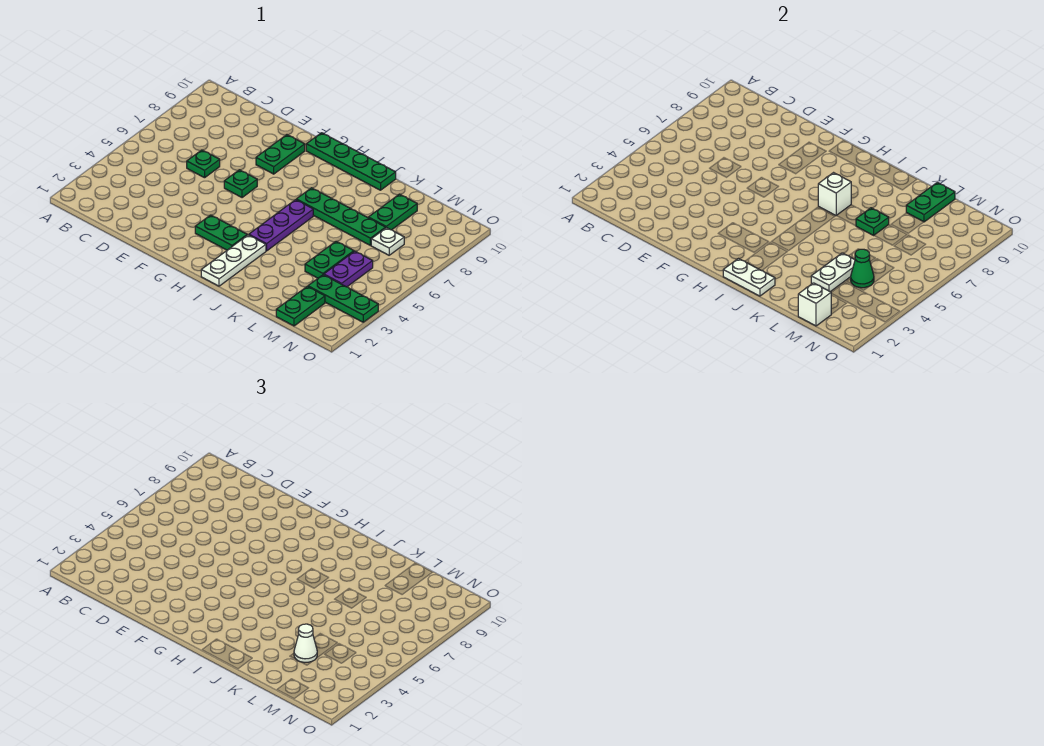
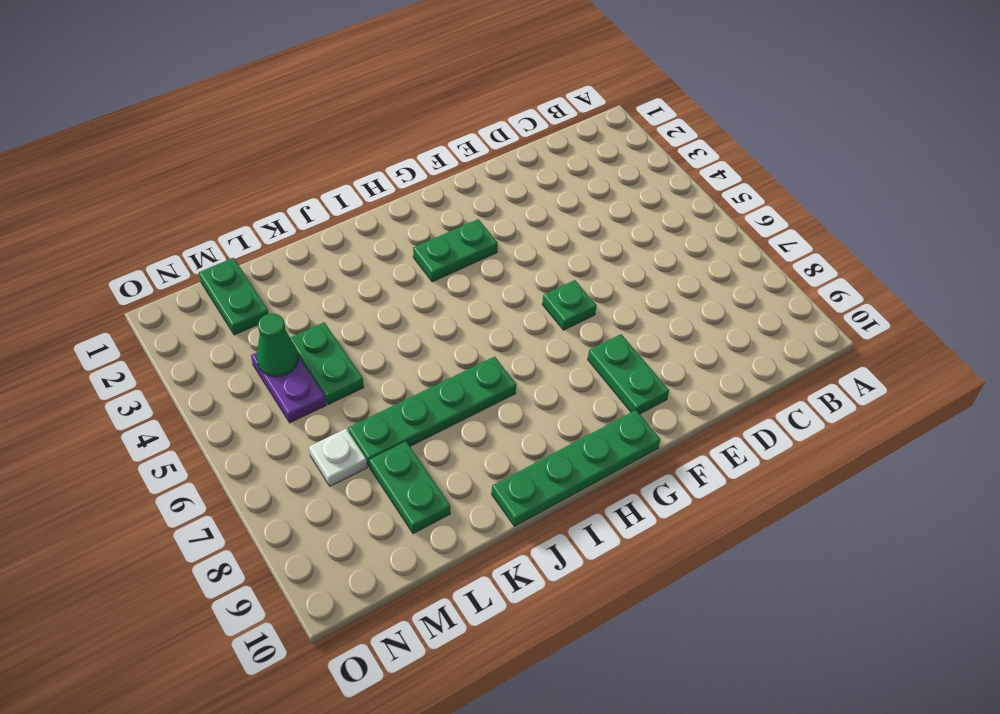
none -> green 1x1 plate [187,150,220,178]
none -> white 1x3 plate [201,235,266,286]
none -> purple 1x3 plate [249,200,313,251]

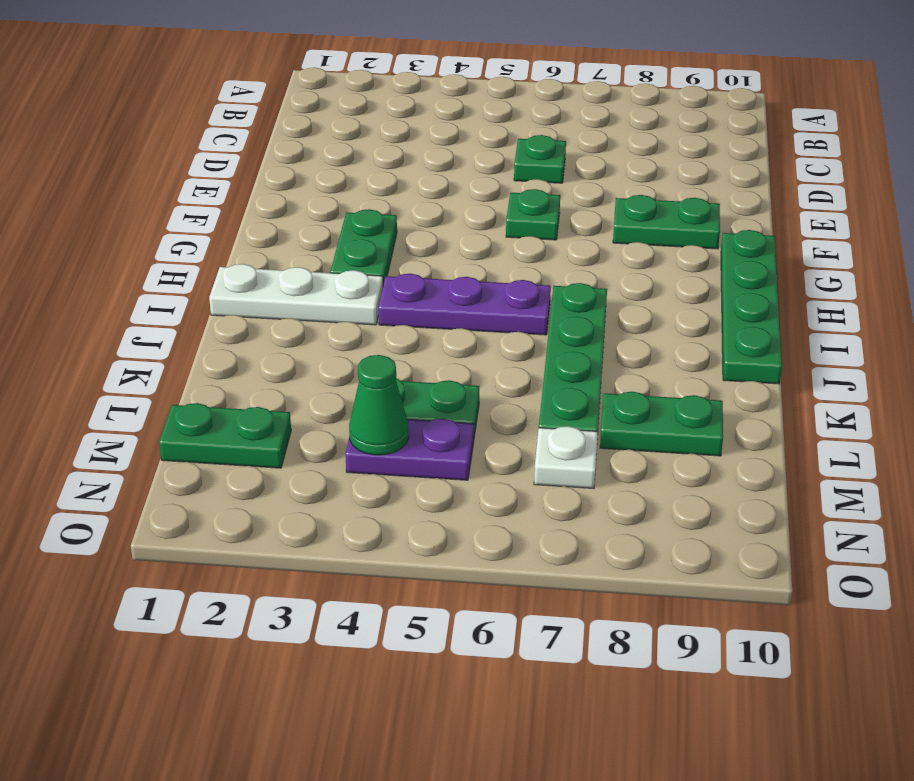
none -> green 1x3 plate [308,275,378,322]
none -> white 1x2 plate [723,259,775,296]
none -> white 1x1 brick [818,173,851,215]

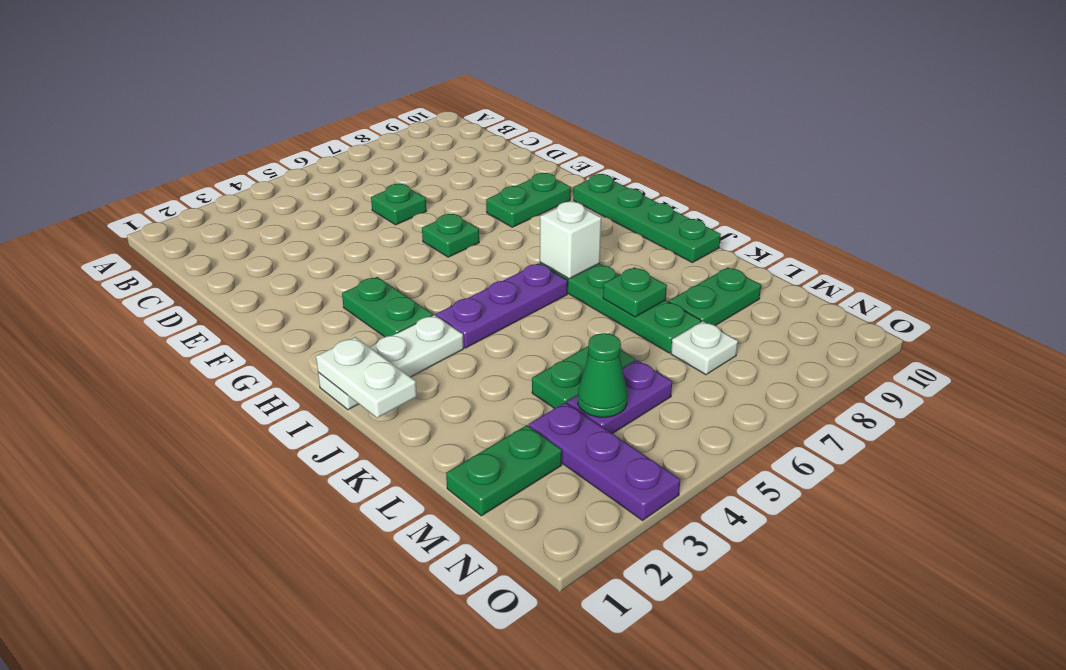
purple 1x3 plate [529,402,680,520] -> green 1x3 plate [308,275,378,322]
none -> white 1x2 plate [811,253,855,292]
none -> green 1x2 plate [906,182,955,222]
none -> white 1x1 brick [798,283,831,326]

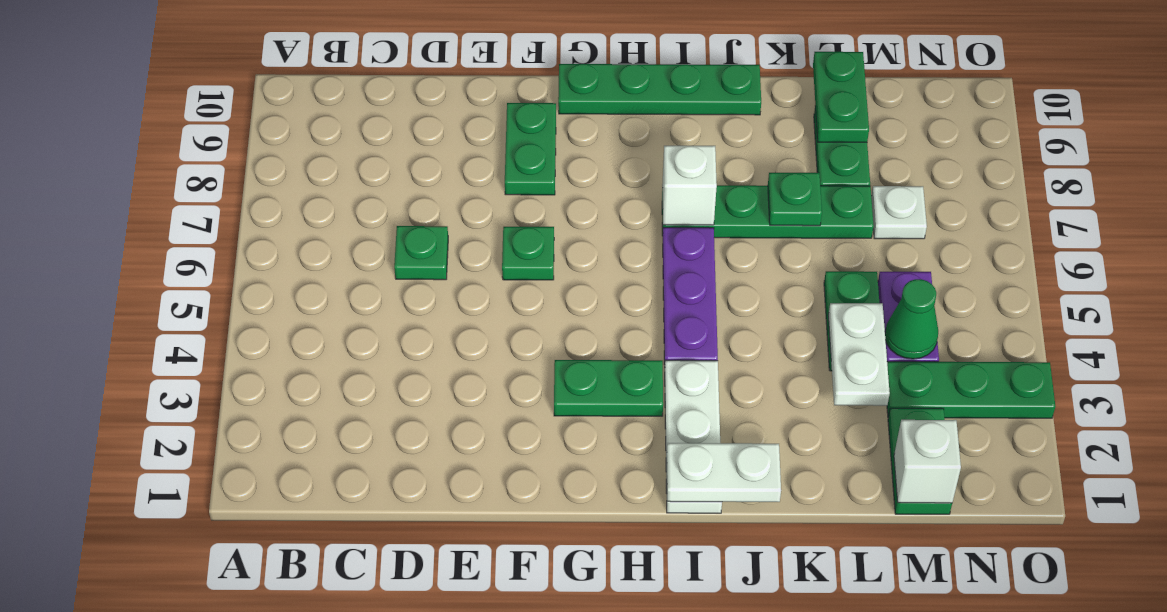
none -> white 1x1 cone [294,624,317,662]

